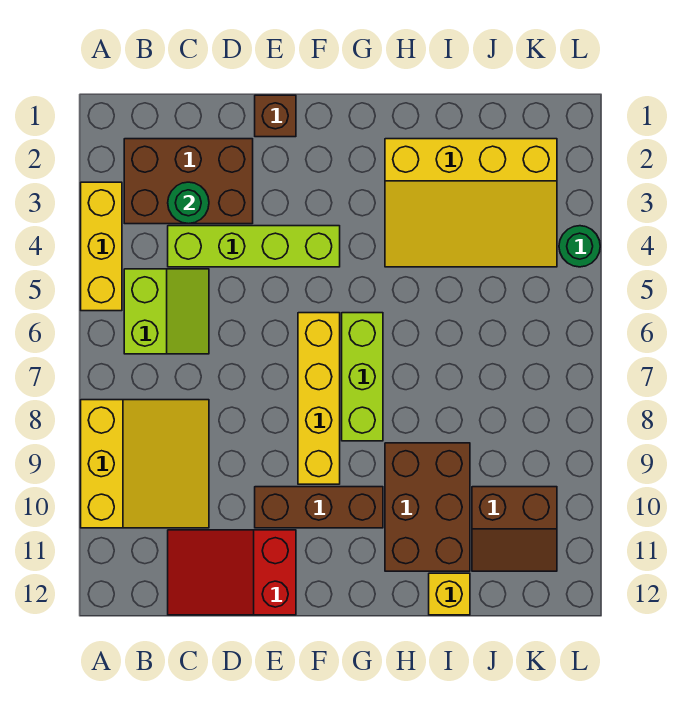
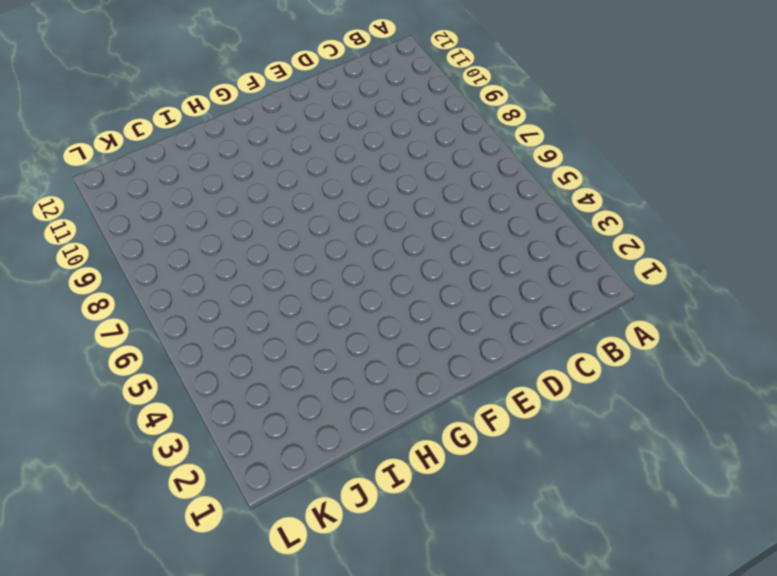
none -> yellow 1x3 brick [81,182,122,311]
none -> yellow 3x3 slope [81,400,209,528]
none -> brown 2x3 brick [124,139,253,224]

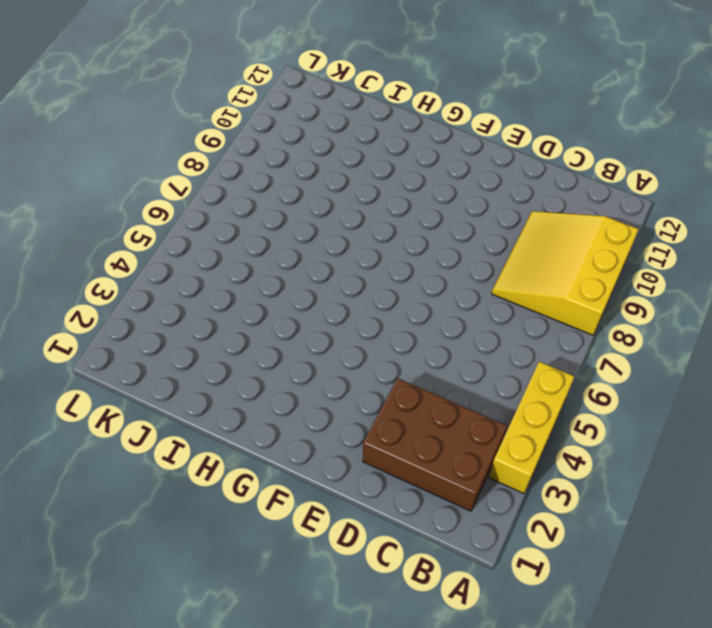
none -> lime 2x2 slope [124,269,209,354]
none -> lime 1x4 brick [168,226,340,267]
none -> red 2x3 slope [168,530,296,615]

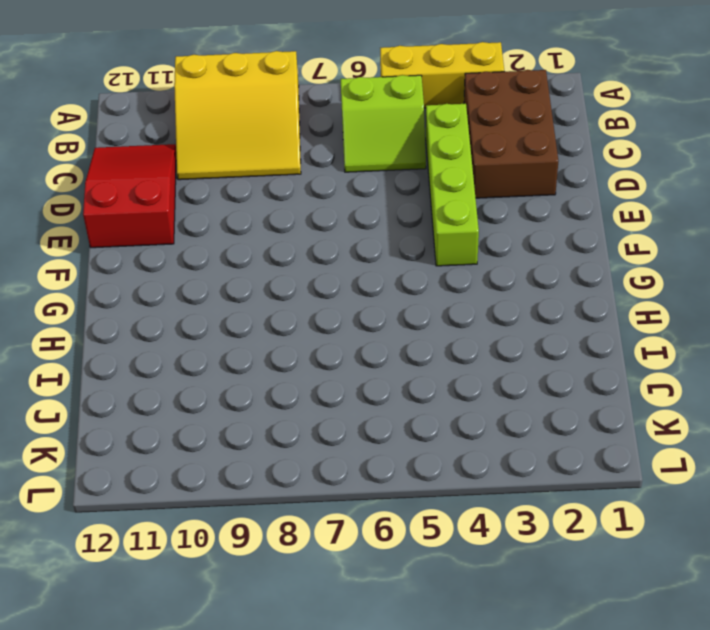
none -> brown 1x1 brick [255,95,296,137]
none -> brown 1x3 brick [255,487,383,528]
none -> yellow 1x4 brick [298,313,340,484]

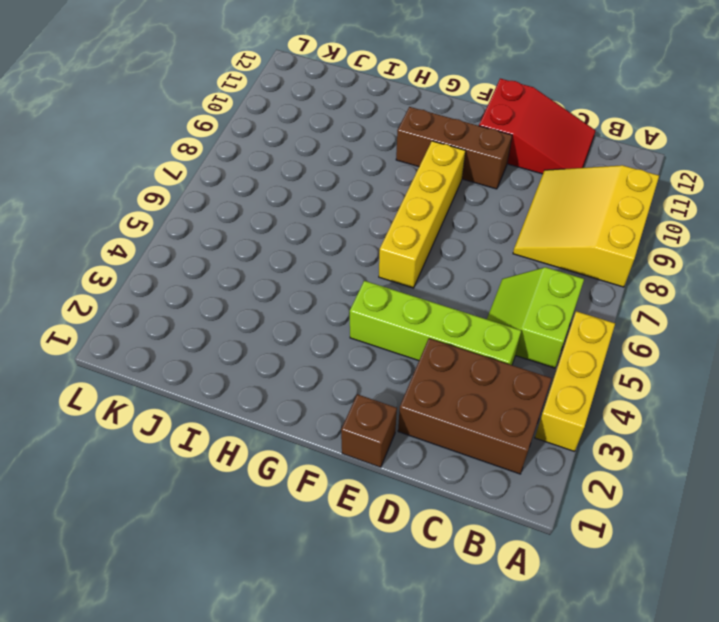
none -> lime 1x3 brick [342,313,383,441]
none -> yellow 3x4 slope [385,139,557,267]
none -> brown 2x3 brick [385,443,470,571]

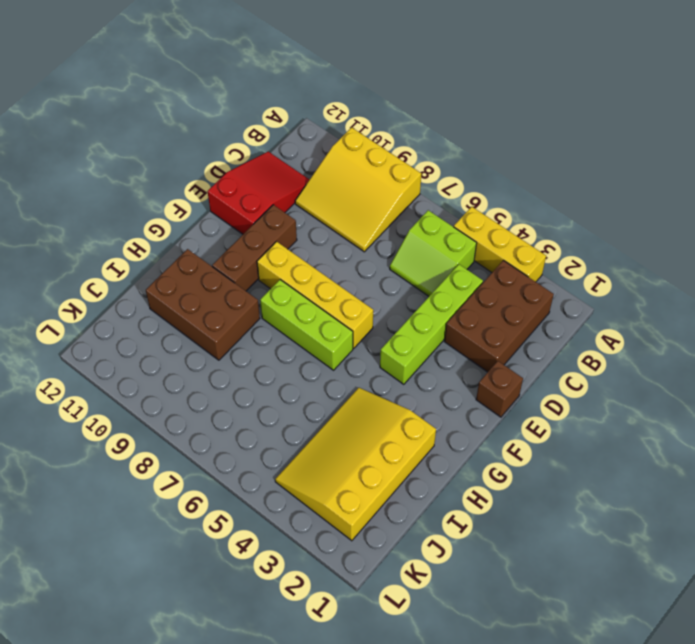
none -> yellow 1x1 brick [429,573,470,615]
none -> brown 2x2 slope [472,487,557,571]
none -> green 1x1 round brick [559,226,600,267]

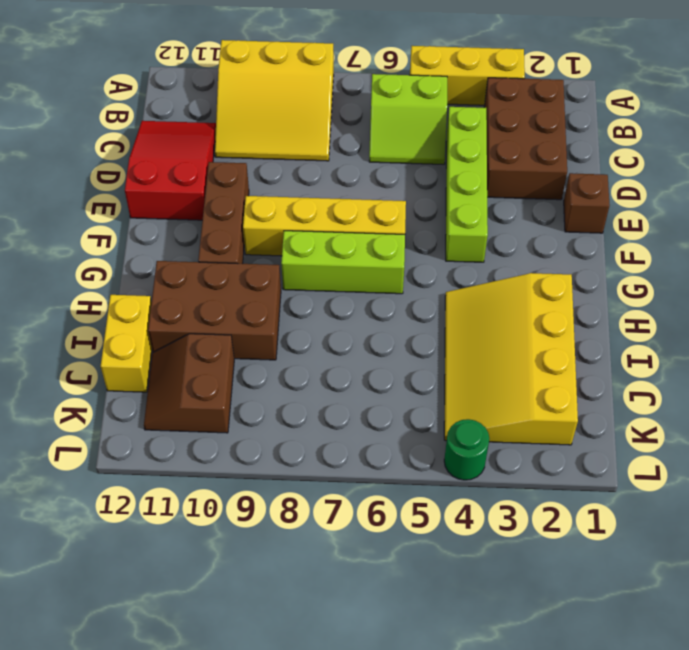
yellow 1x2 brick [101,295,152,392] -> yellow 1x1 brick [429,573,470,615]
none -> green 1x1 round brick [168,182,209,224]

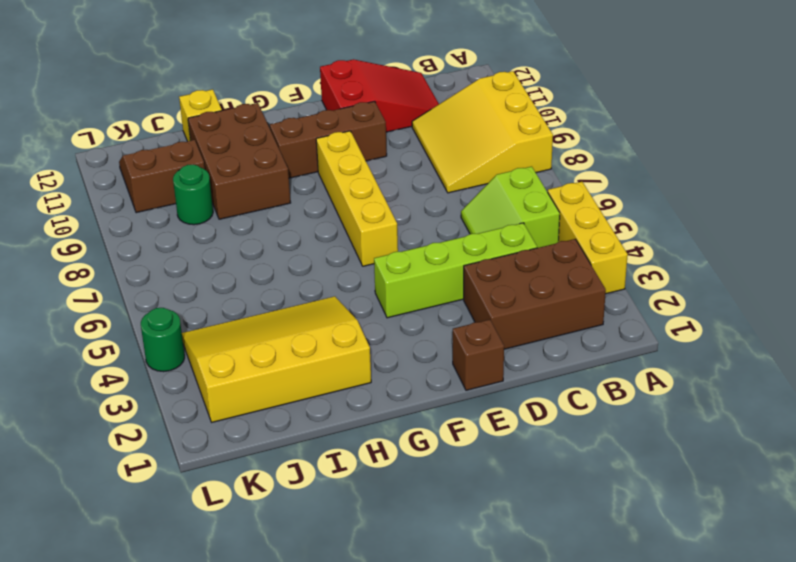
green 1x1 round brick [173,164,213,225] -> green 1x1 round brick moved to [168,182,209,224]
none -> lime 1x3 brick [342,313,383,441]

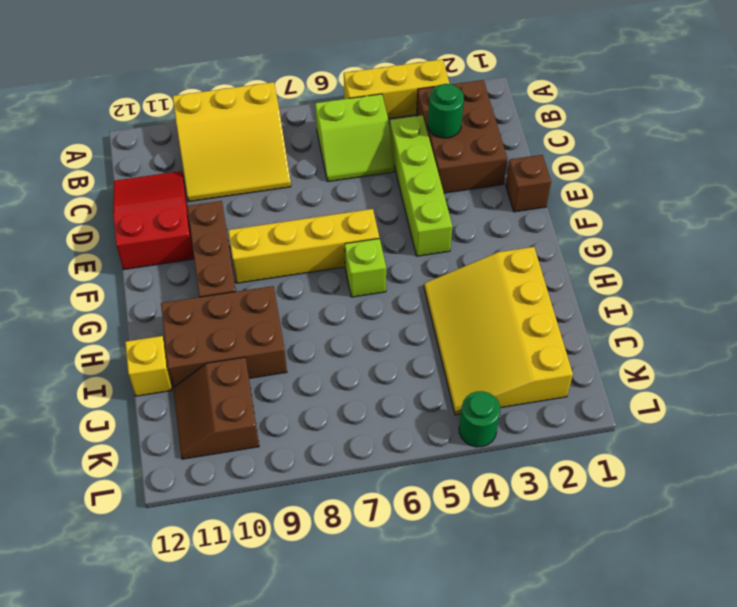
lime 1x1 brick [345,239,386,297] -> lime 1x3 brick [342,313,383,441]

